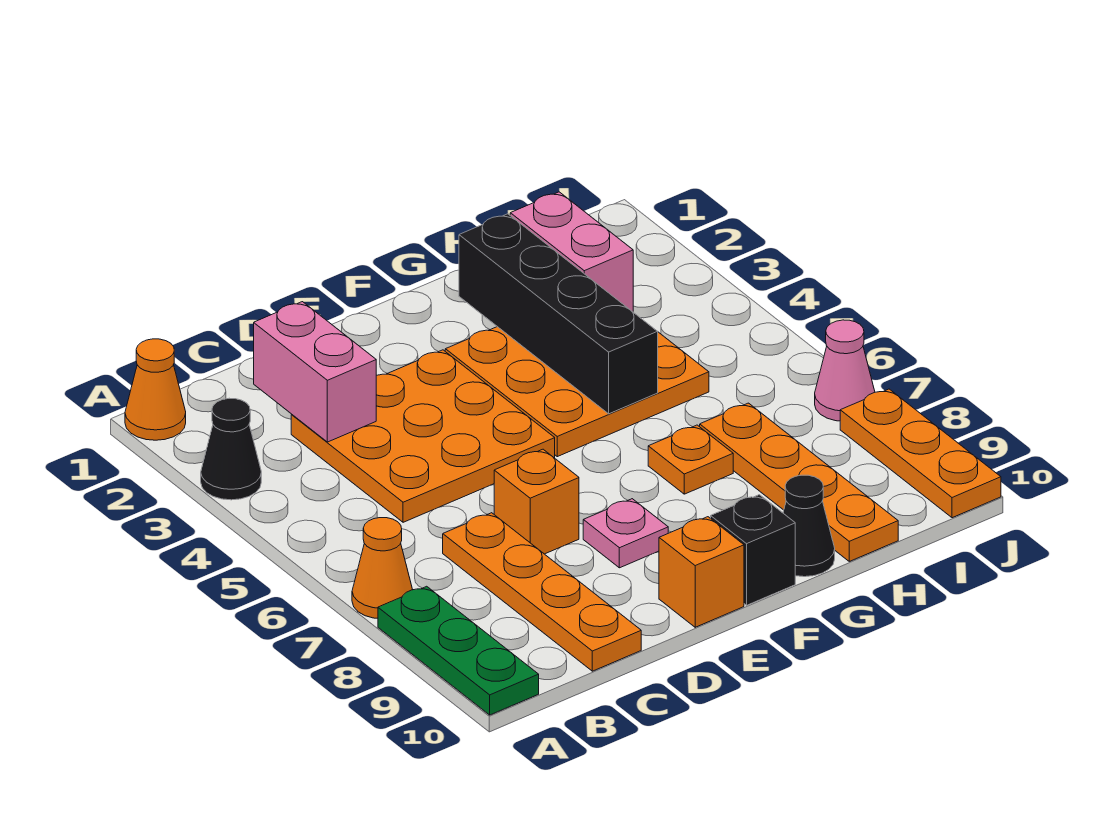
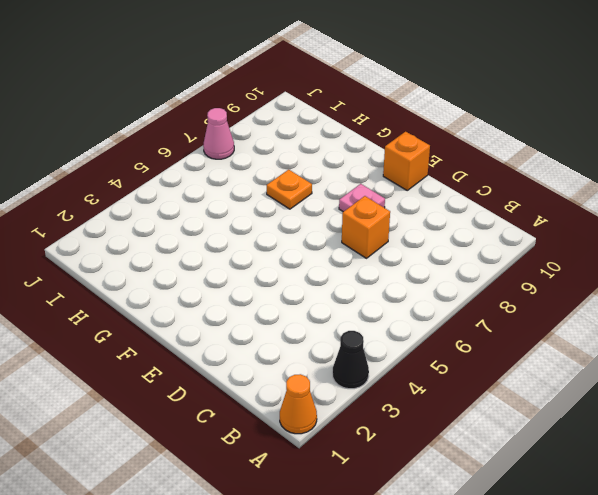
none -> orange 1x1 cone [352,518,413,618]
none -> green 1x3 plate [378,586,539,715]
none -> orange 3x3 plate [291,350,555,522]

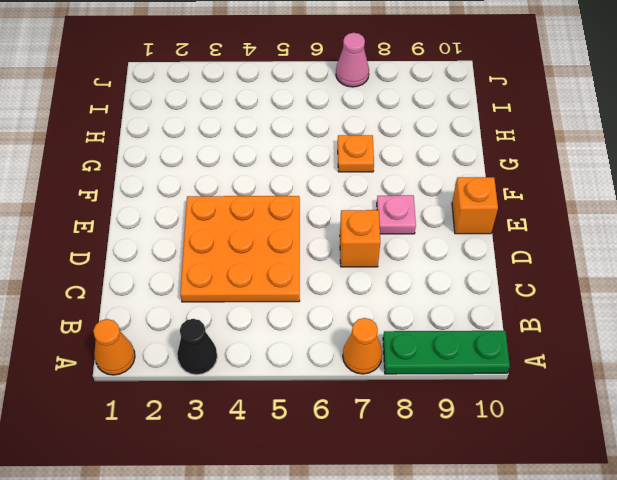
none -> orange 1x4 plate [443,513,641,671]
none -> orange 3x3 plate [445,327,709,457]
none -> black 1x1 brick [711,495,795,605]

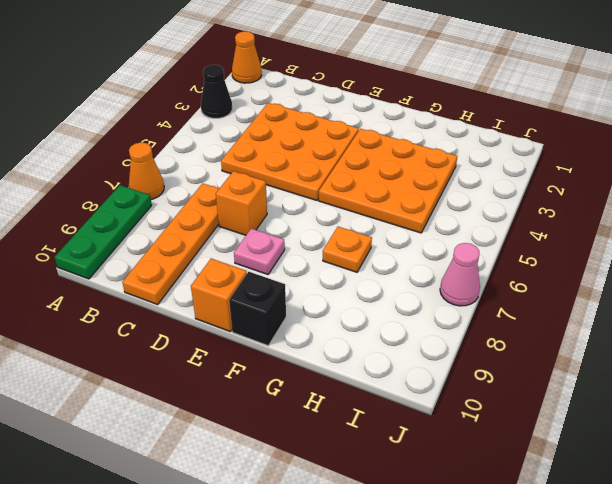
none -> black 1x1 cone [783,475,835,577]
none -> orange 1x4 plate [700,403,898,561]
none -> orange 1x3 plate [840,389,1001,518]

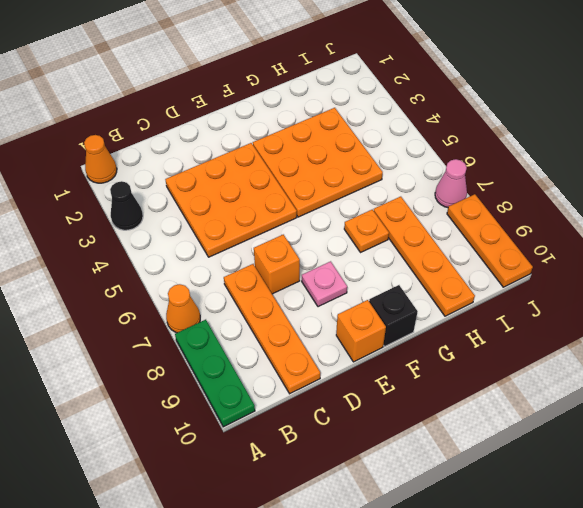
none -> black 1x1 cone [783,475,835,577]
none -> pink 1x2 brick [254,302,376,442]
none -> black 1x4 brick [459,214,658,414]

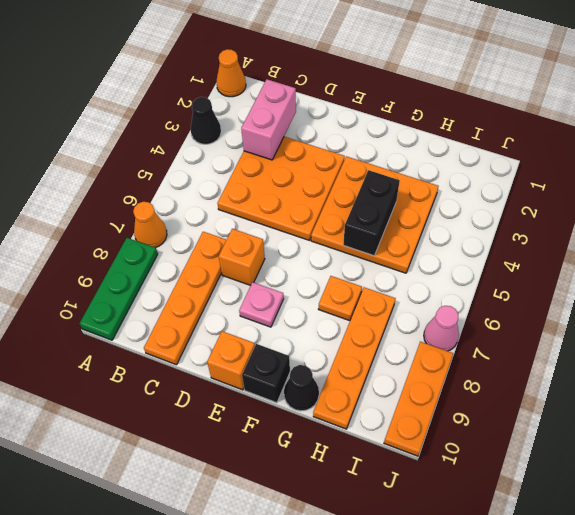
black 1x2 brick [343,170,400,256] -> black 1x4 brick [459,214,658,414]
none -> pink 1x2 brick [510,192,633,312]

